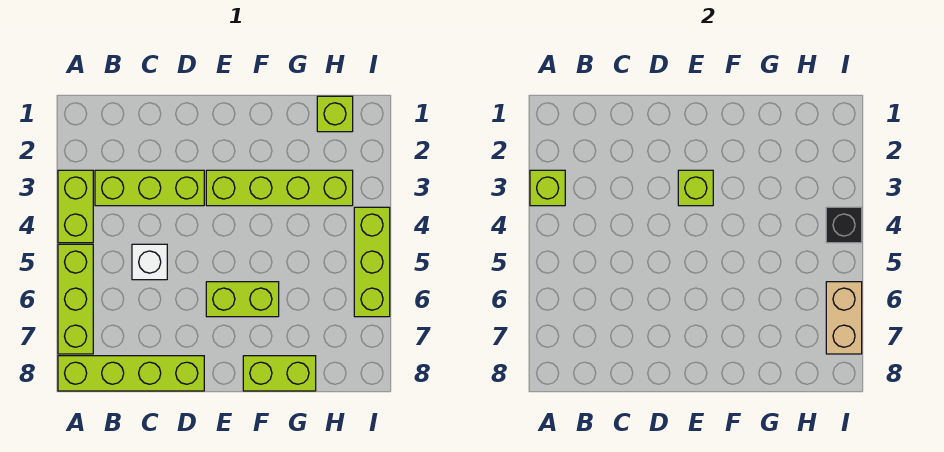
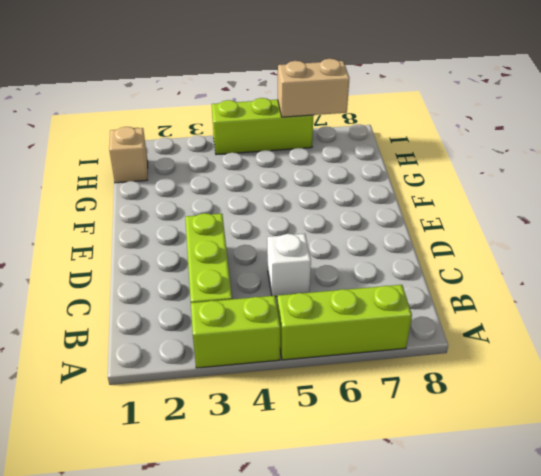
tan 1x1 brick [109,127,148,183] -> lime 1x1 brick [317,96,353,132]
none -> lime 1x4 brick [58,356,204,391]
none -> lime 1x4 brick [206,170,353,206]
none -> lime 1x2 brick [206,282,279,317]

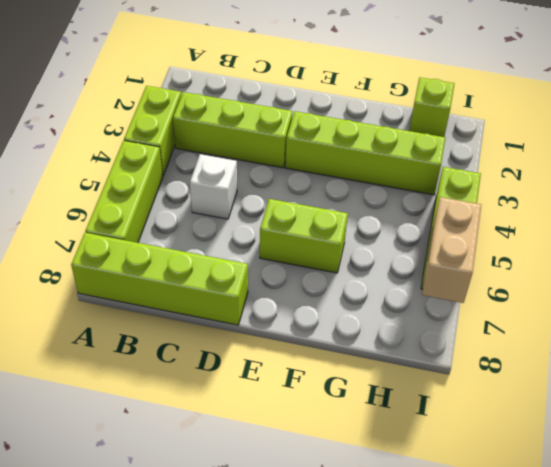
none -> lime 1x2 brick [243,356,316,391]
none -> lime 1x1 brick [530,170,565,206]
none -> lime 1x1 brick [678,170,713,206]

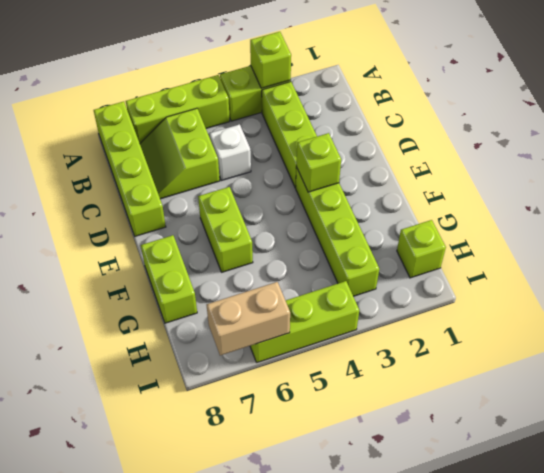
lime 2x2 slope [140,108,220,199] -> none
none -> black 1x1 brick [826,207,862,243]

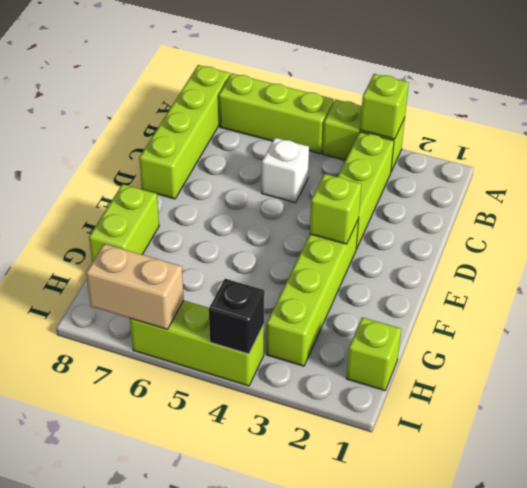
none -> lime 1x2 brick [206,282,279,317]

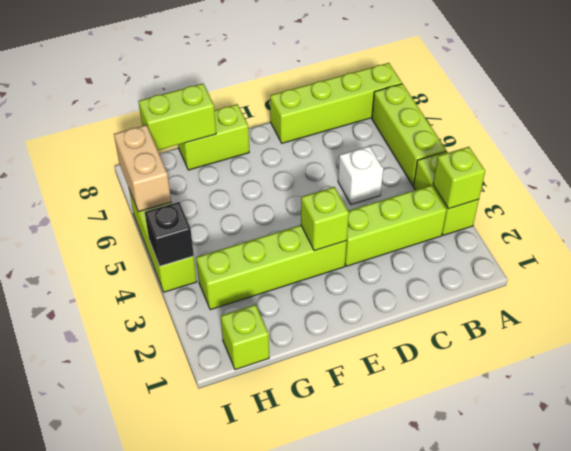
lime 1x2 brick [139,84,216,150] -> lime 1x2 brick moved to [206,282,279,317]

